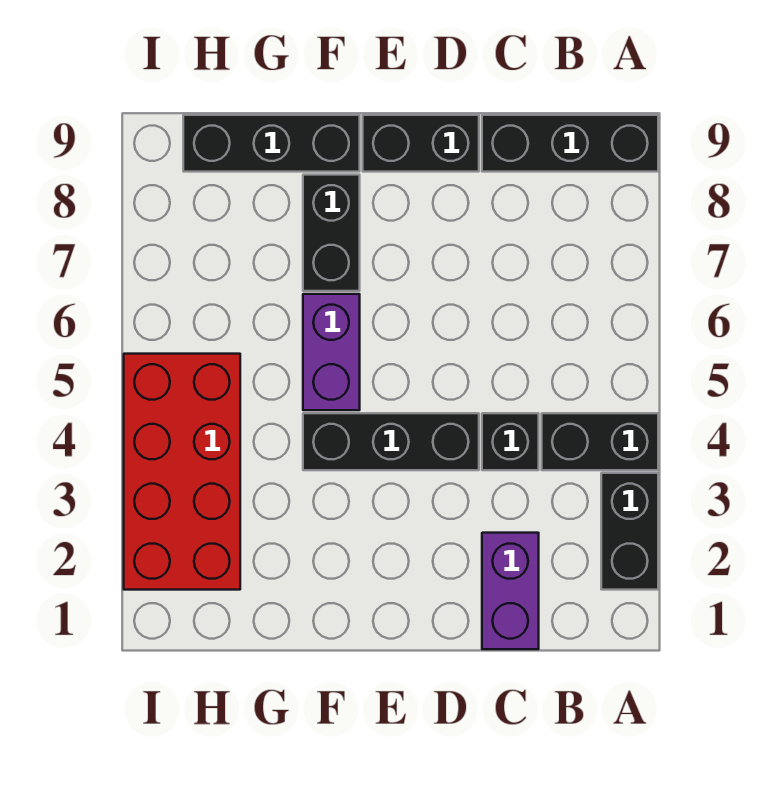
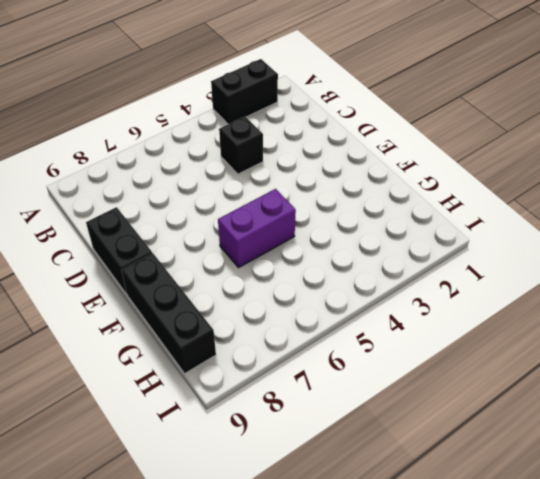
none -> black 1x2 brick [542,413,658,470]
none -> black 1x3 brick [482,115,658,172]

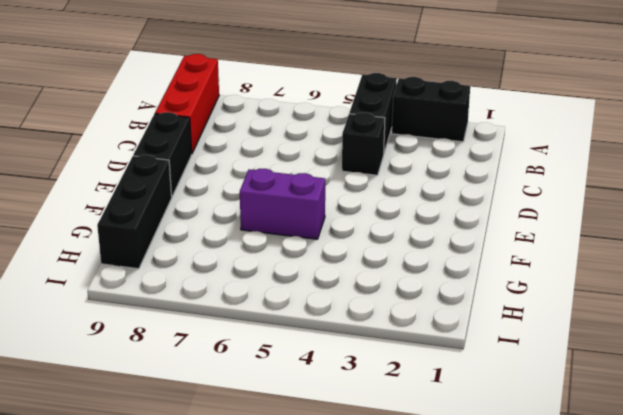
red 1x3 brick [155,54,219,153] -> black 1x3 brick [482,115,658,172]
none -> purple 1x2 brick [482,533,539,649]
none -> black 1x3 brick [303,413,479,470]

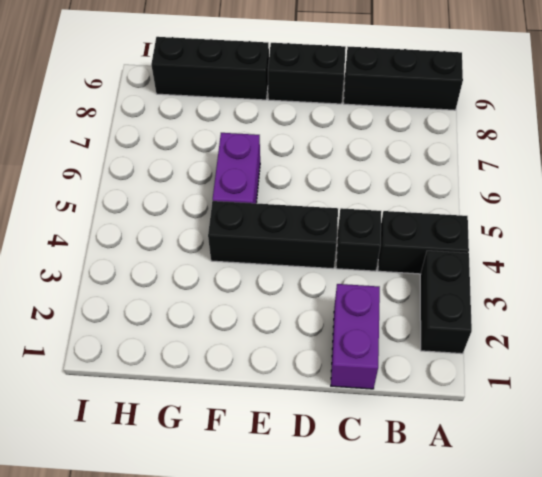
none -> black 1x2 brick [303,175,360,291]
none -> red 2x4 brick [124,354,240,590]

